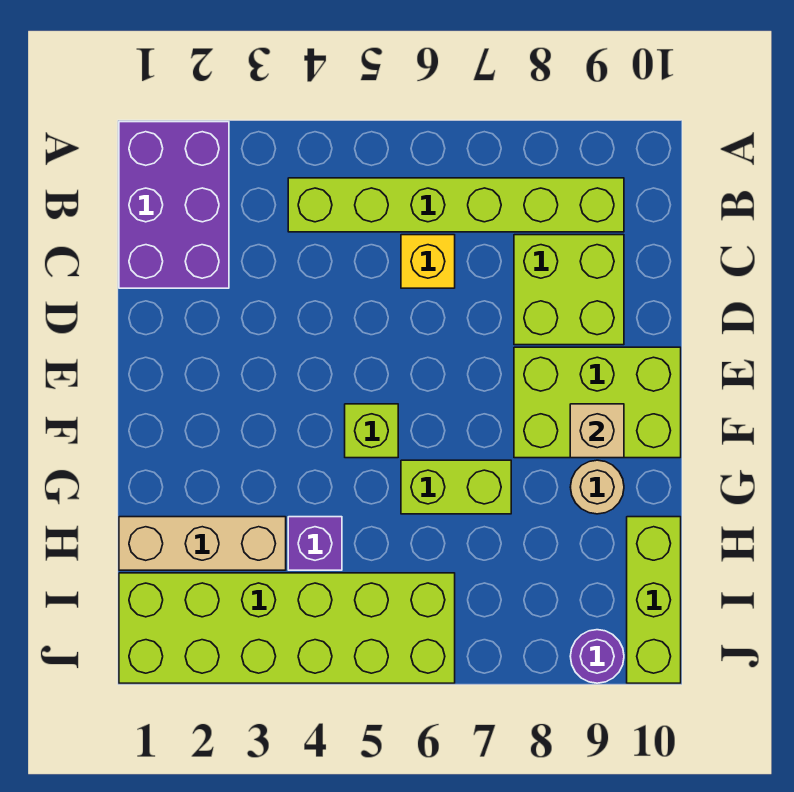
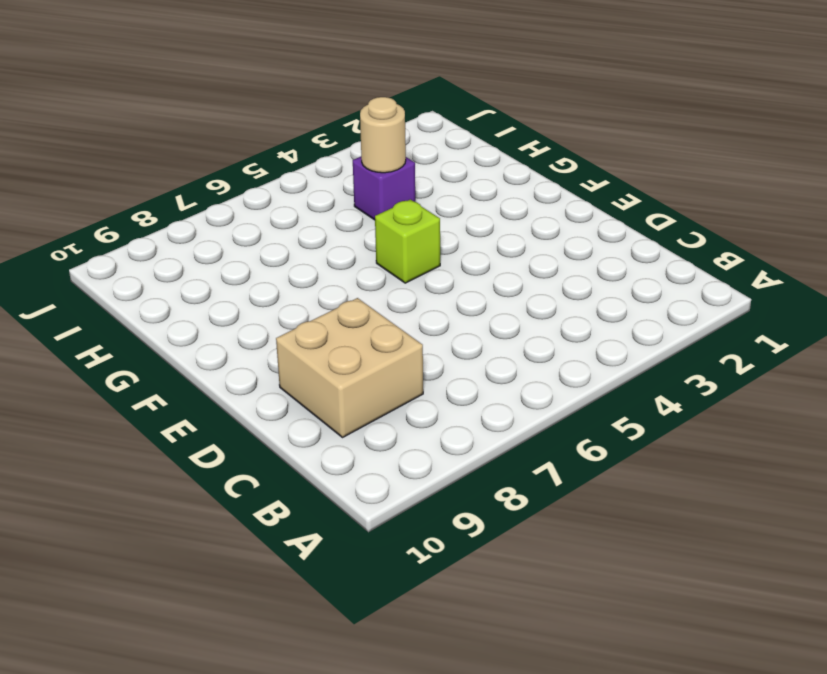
tan 2x2 brick [276,298,423,437] -> lime 2x2 brick [514,235,624,345]
tan 1x1 round brick [360,97,406,173] -> tan 1x1 round brick moved to [570,460,624,514]
none -> purple 2x3 brick [119,122,229,288]
none -> lime 1x6 brick [288,178,624,232]
none -> yellow 1x1 brick [401,235,455,288]

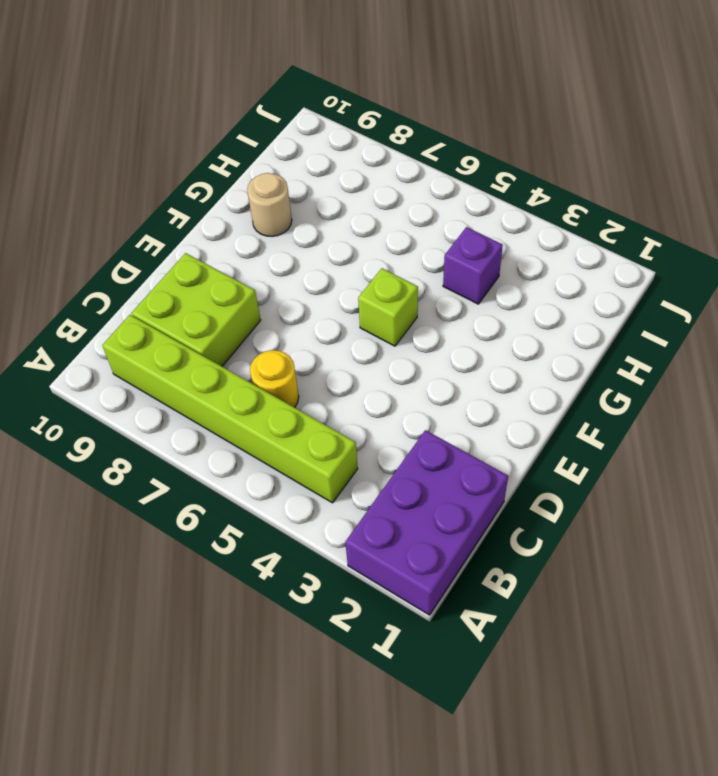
yellow 1x1 round brick [250,350,299,408] -> yellow 1x1 brick [401,235,455,288]
none -> lime 2x3 brick [514,347,681,458]
none -> lime 1x2 brick [401,460,511,514]
none -> tan 1x3 brick [119,517,286,570]

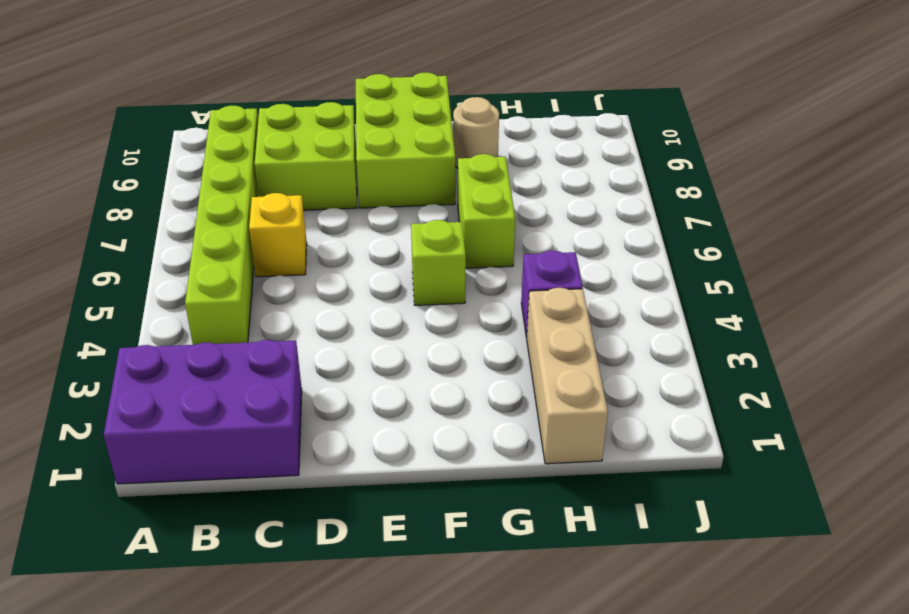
none -> lime 1x3 brick [627,517,681,683]
none -> lime 2x6 brick [119,573,455,683]
none -> purple 1x1 round brick [570,630,624,683]

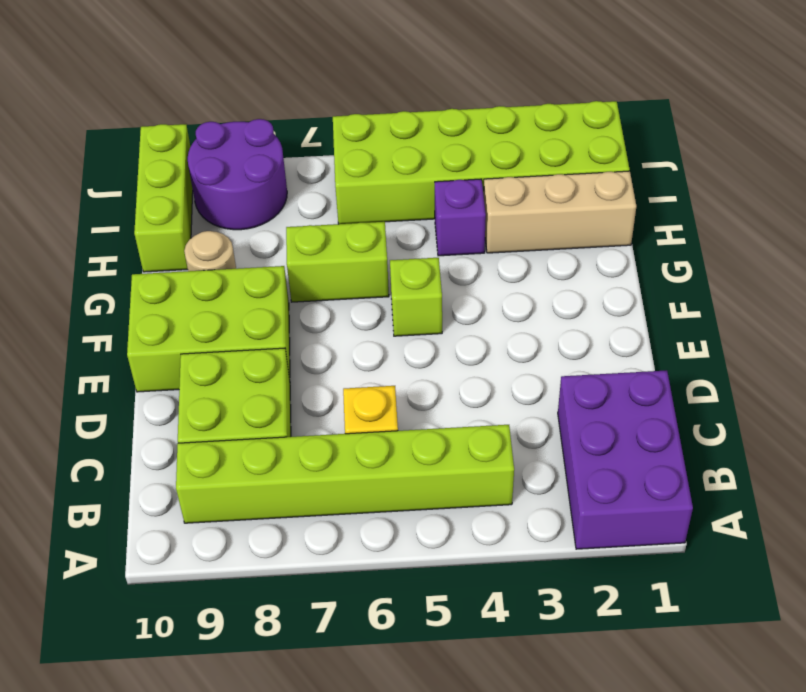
purple 2x2 round brick [188,119,287,230] -> purple 1x1 round brick [570,630,624,683]
none -> tan 1x1 brick [570,404,624,458]

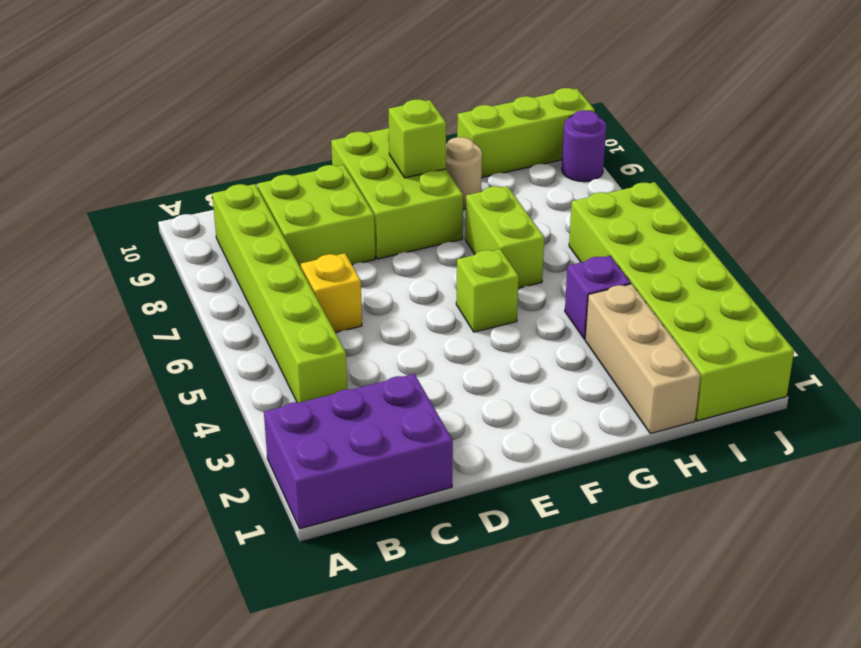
lime 1x1 brick [389,99,446,178] -> tan 1x1 brick [570,404,624,458]

